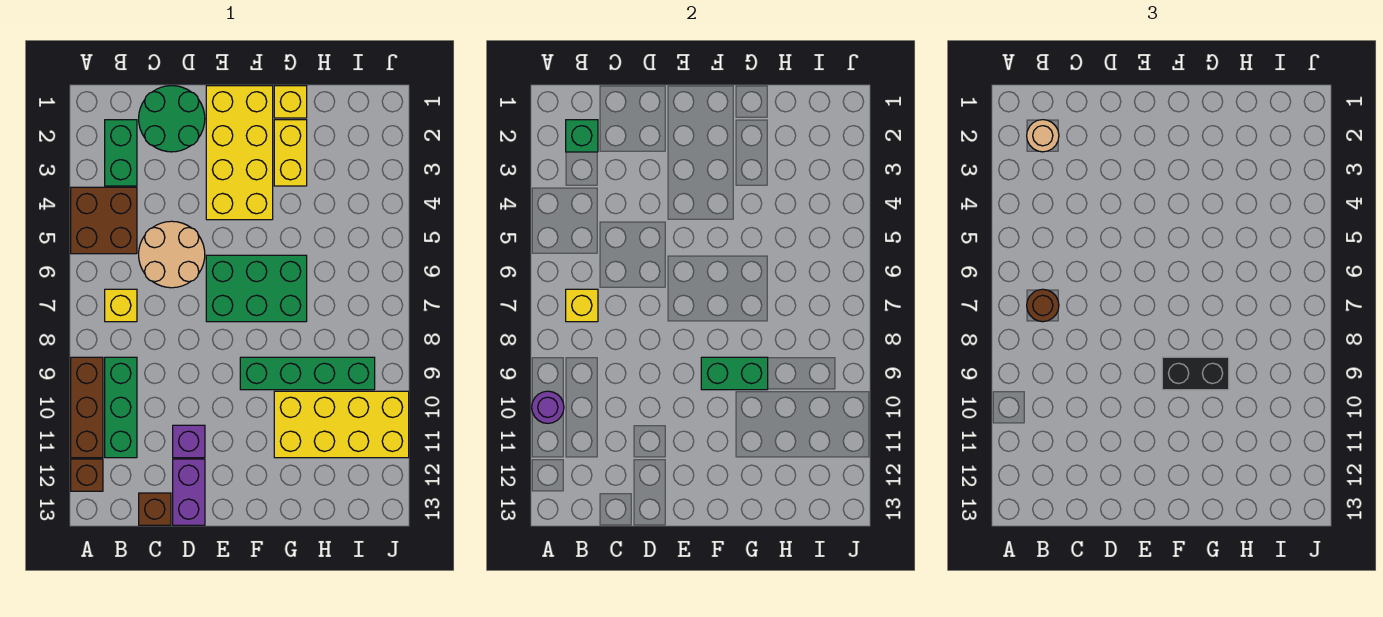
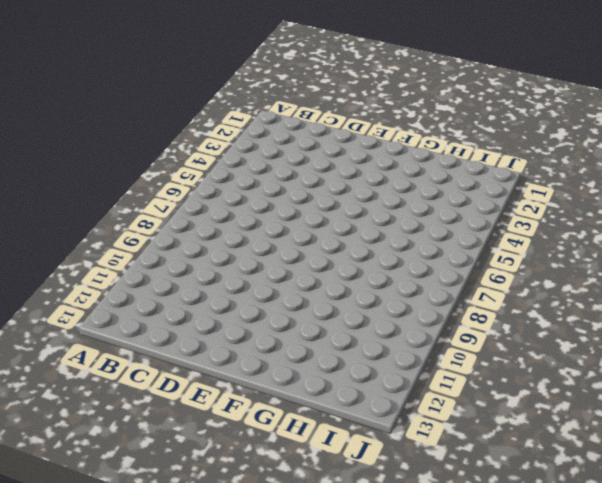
none -> brown 2x2 brick [71,187,137,254]
none -> brown 1x3 brick [71,357,103,458]
none -> brown 1x1 brick [71,459,103,491]

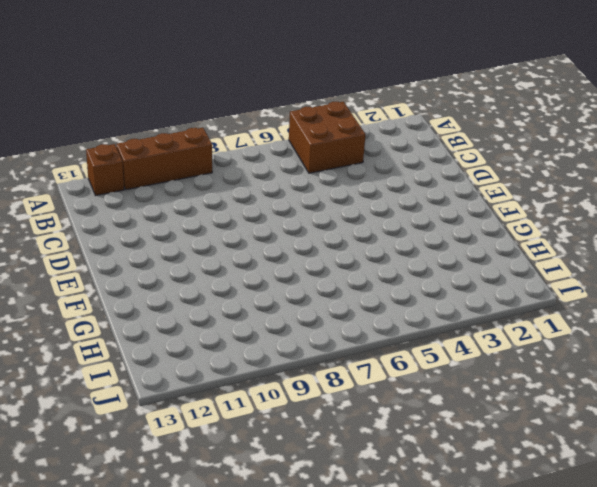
none -> green 1x2 brick [105,120,137,186]
none -> yellow 1x1 brick [105,289,137,322]
none -> green 1x3 brick [105,357,137,458]

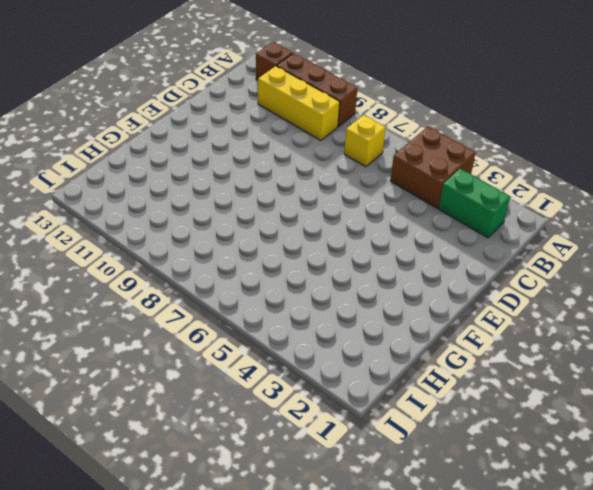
yellow 1x3 brick [258,66,340,140] -> green 1x3 brick [105,357,137,458]
none -> green 2x2 round brick [139,86,205,152]
none -> tan 2x2 round brick [139,221,205,288]
none -> brown 1x1 brick [139,493,171,525]

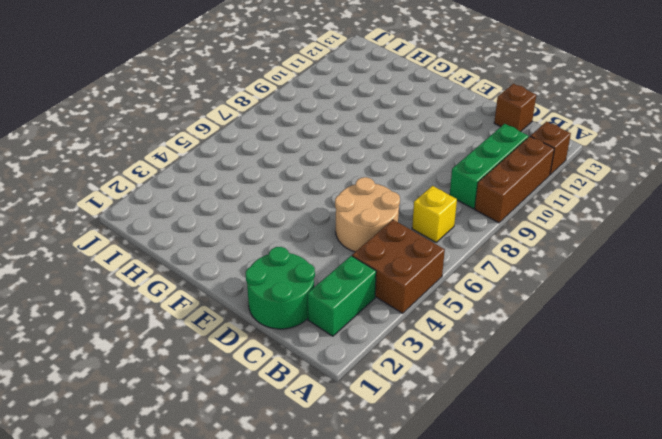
none -> purple 1x1 brick [173,425,205,458]
none -> purple 1x2 brick [173,459,205,525]
none -> yellow 2x4 brick [206,86,273,220]

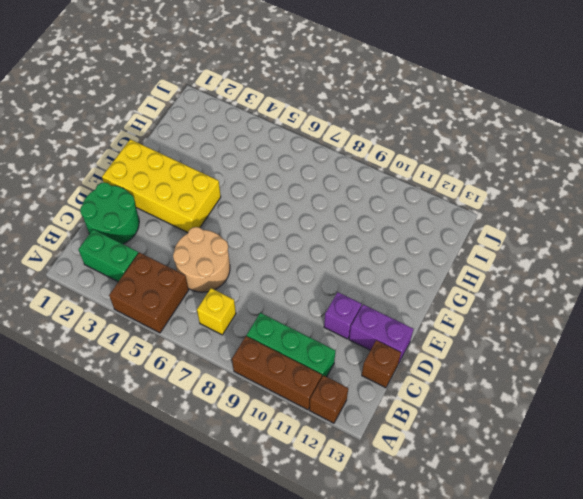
none -> green 2x3 brick [206,255,307,322]
none -> green 1x4 brick [240,357,375,390]
none -> yellow 1x1 brick [274,86,307,118]

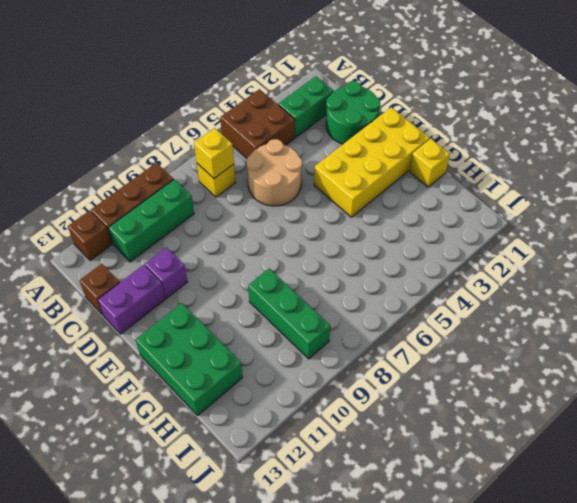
green 2x3 brick [136,303,243,415] -> green 2x3 brick moved to [206,255,307,322]
green 1x3 brick [248,269,330,359] -> green 1x4 brick [240,357,375,390]
none -> yellow 1x2 brick [274,120,307,186]
none -> yellow 2x4 brick [274,391,409,458]
none -> purple 1x1 round brick [532,391,564,423]

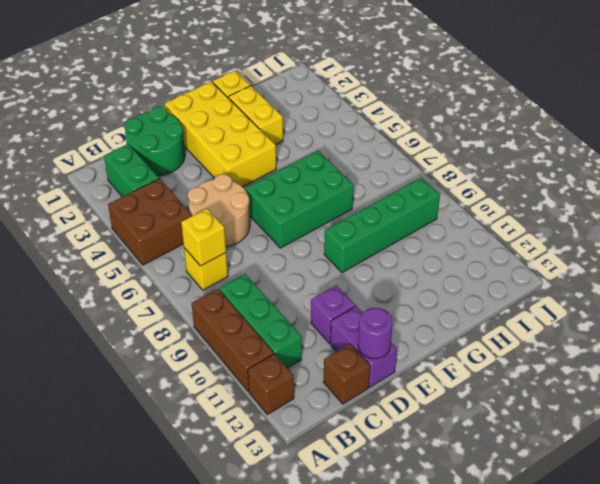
purple 1x1 round brick [358,308,393,359] -> purple 1x1 round brick moved to [532,391,564,423]
none -> yellow 2x4 brick [274,391,409,458]
none -> green 1x1 brick [566,120,598,152]
none -> green 1x2 brick [701,357,768,390]

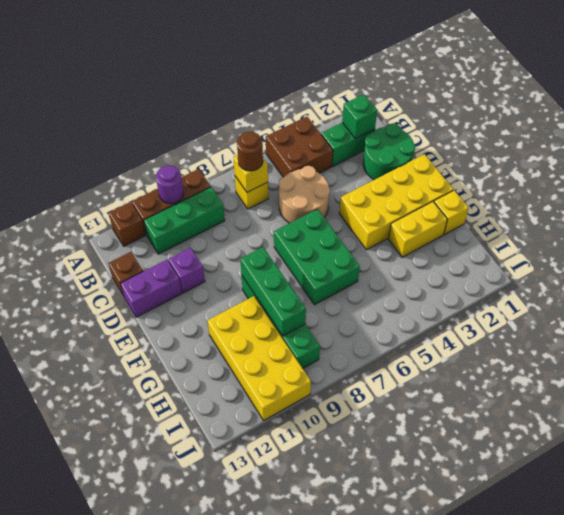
green 1x3 brick [240,247,306,336] -> green 1x2 brick [701,357,768,390]
none -> tan 1x1 round brick [1027,120,1059,152]
none -> black 1x2 brick [1162,357,1229,390]

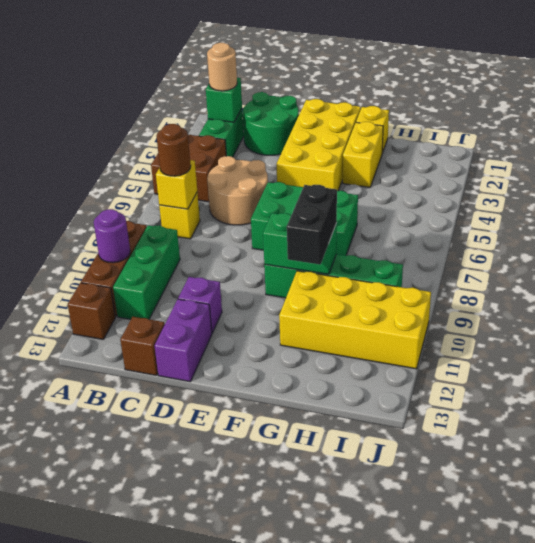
black 1x2 brick [287,185,337,265] -> black 1x2 brick turned to [1162,357,1229,390]

